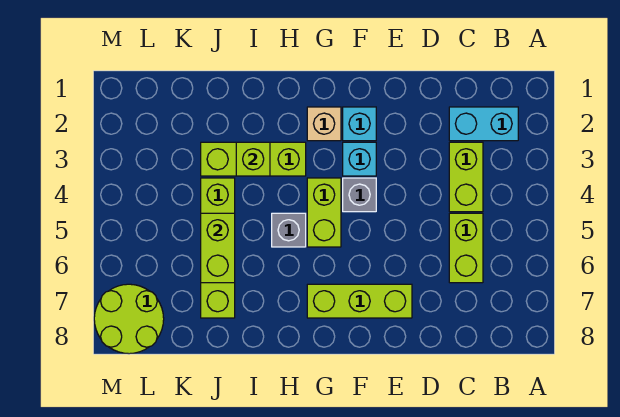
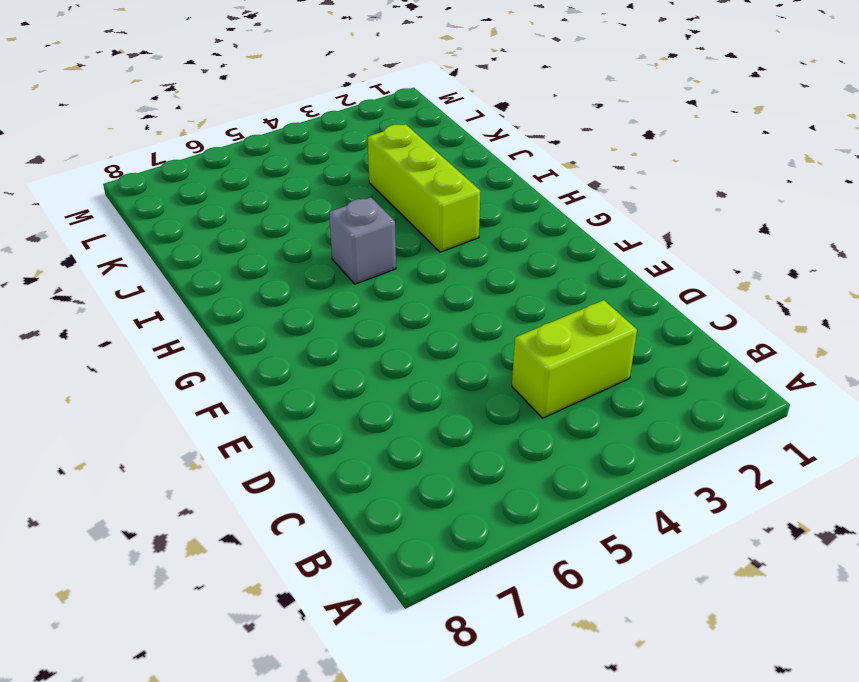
none -> cyan 1x2 brick [449,107,518,141]
none -> lime 1x2 brick [449,213,483,283]
none -> lime 1x3 brick [307,284,412,318]

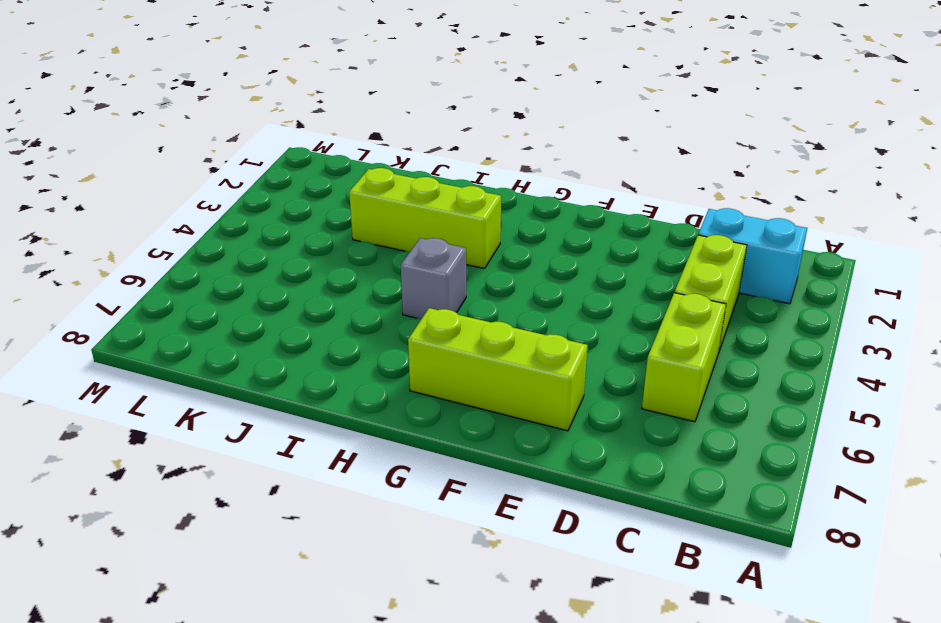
none -> cyan 1x1 brick [343,107,376,141]
none -> cyan 1x1 brick [343,142,376,176]
none -> grey 1x1 brick [343,178,376,212]

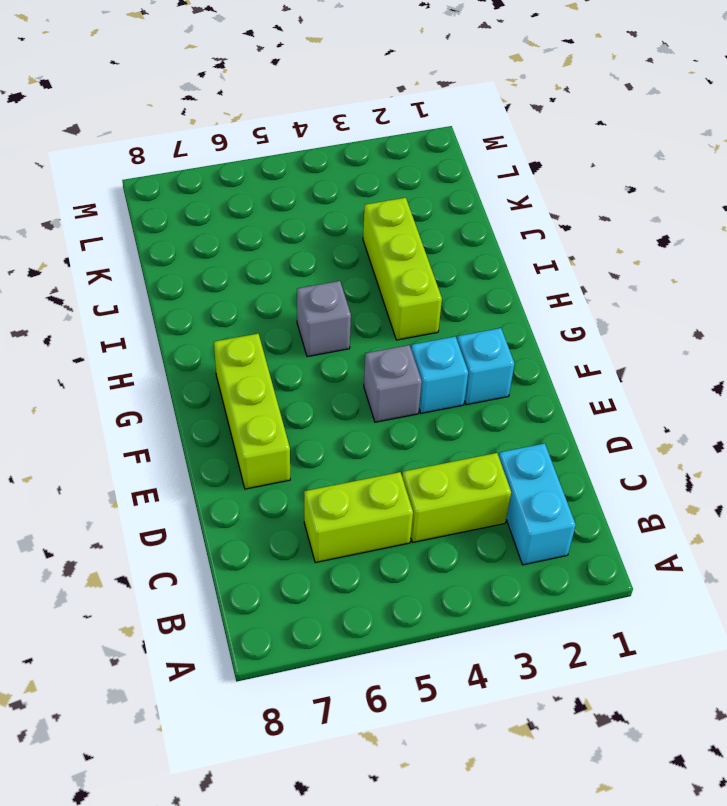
none -> tan 1x1 brick [307,107,341,141]
none -> lime 1x2 brick [307,178,341,247]
none -> lime 1x4 brick [201,178,235,318]

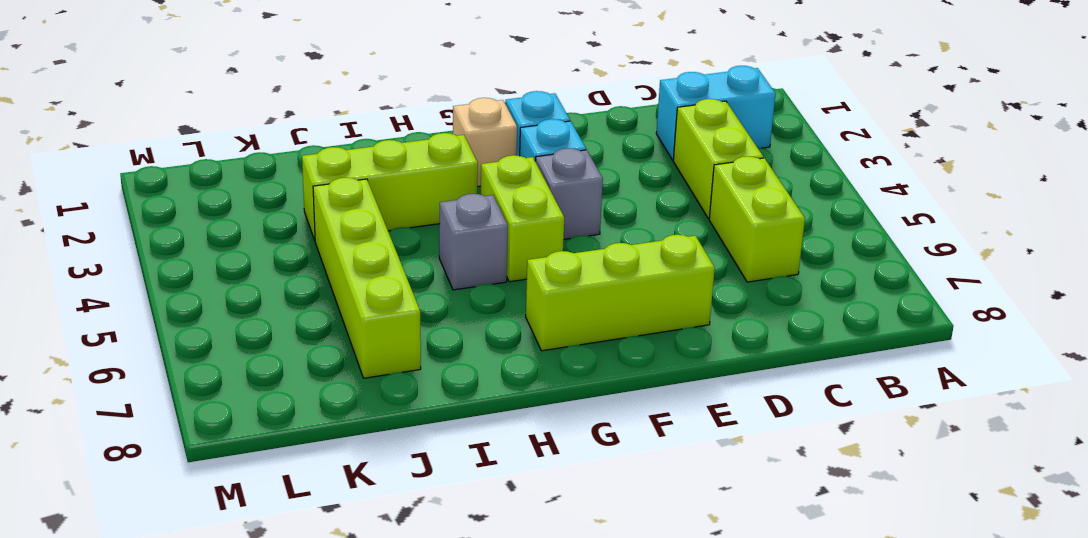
none -> lime 2x2 round brick [94,284,164,354]
none -> lime 1x1 brick [236,142,270,176]
none -> lime 1x2 brick [201,213,235,283]

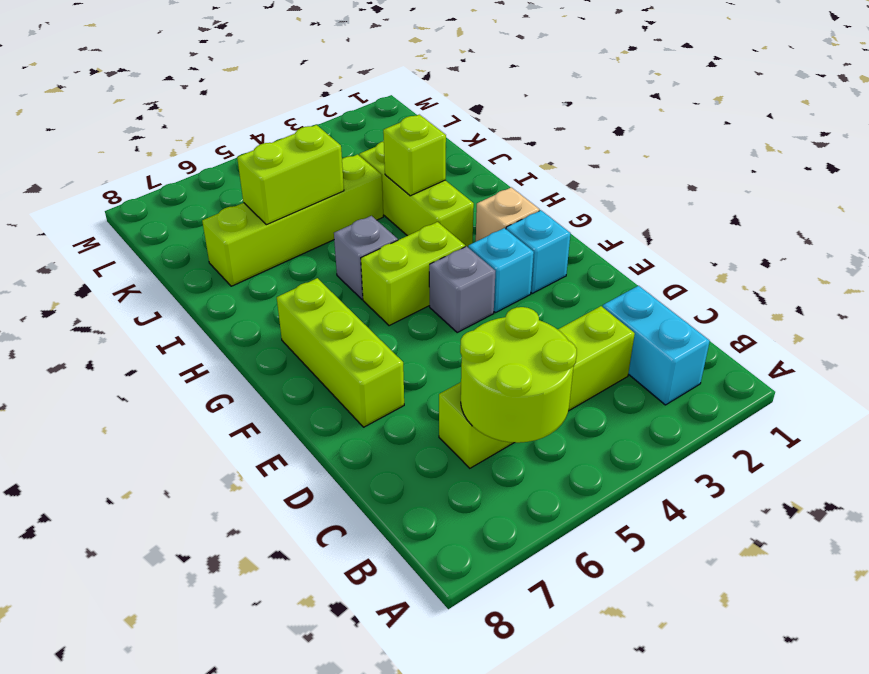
lime 2x2 round brick [460,307,577,443] -> lime 2x2 round brick moved to [94,284,164,354]

